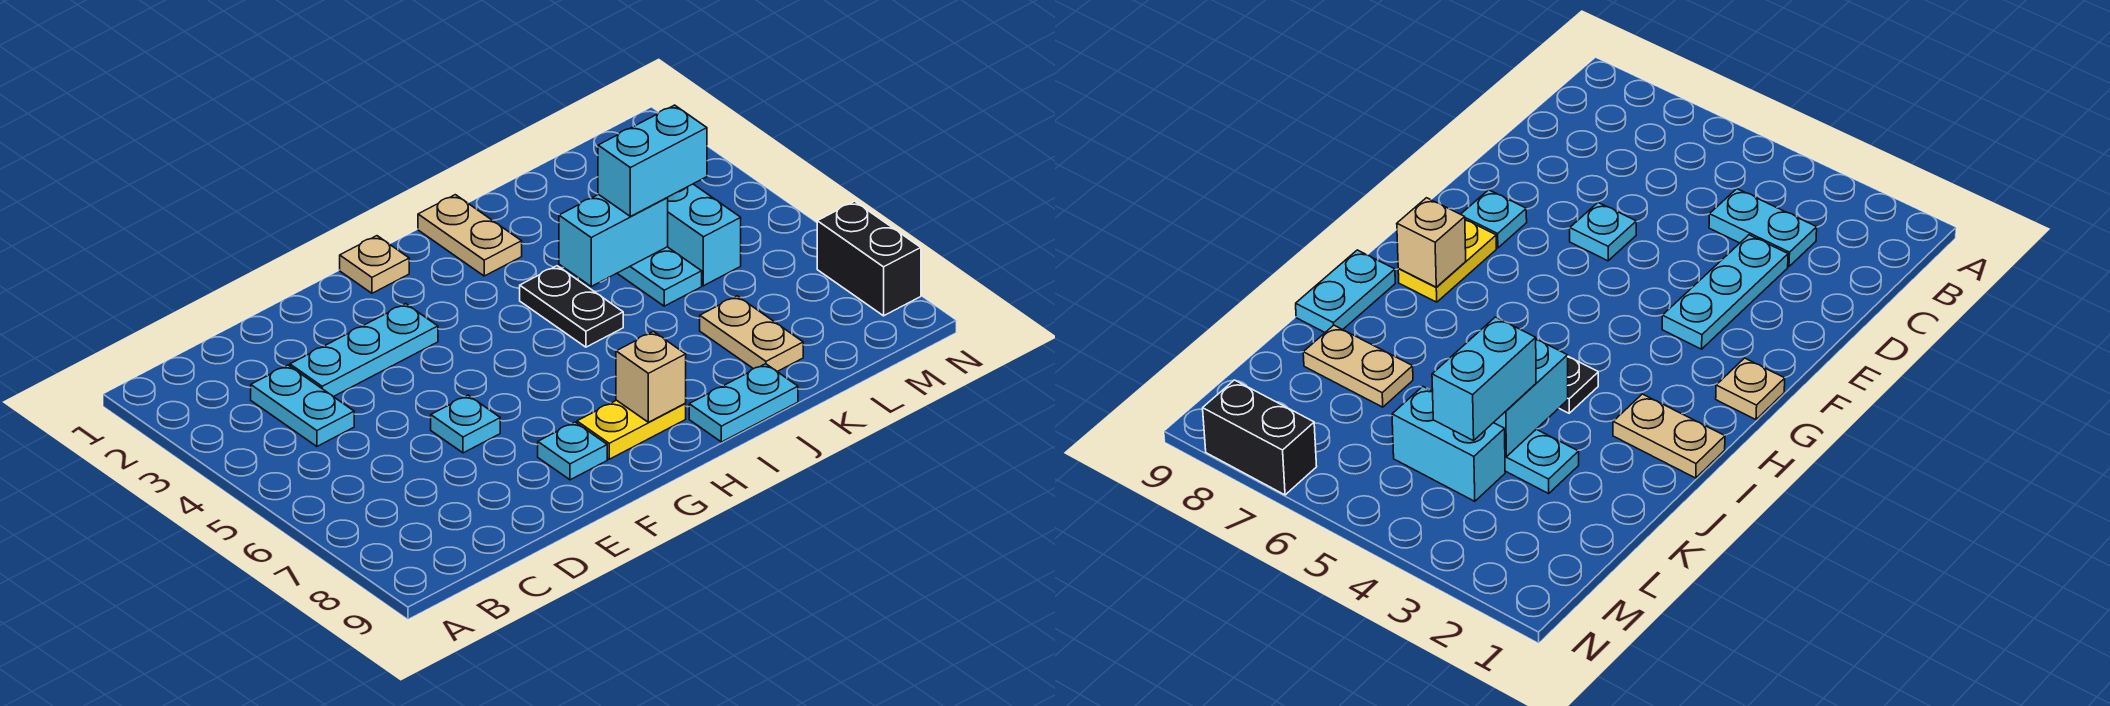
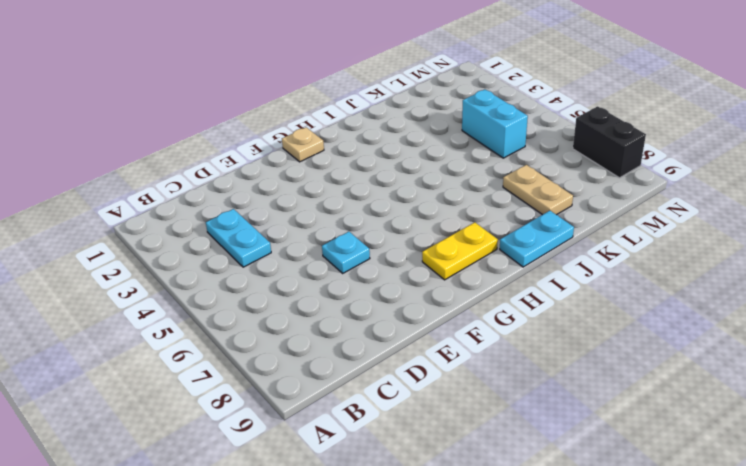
none -> cyan 1x3 plate [290,304,438,397]
none -> cyan 1x1 plate [538,422,607,480]
none -> tan 1x2 plate [418,195,522,276]

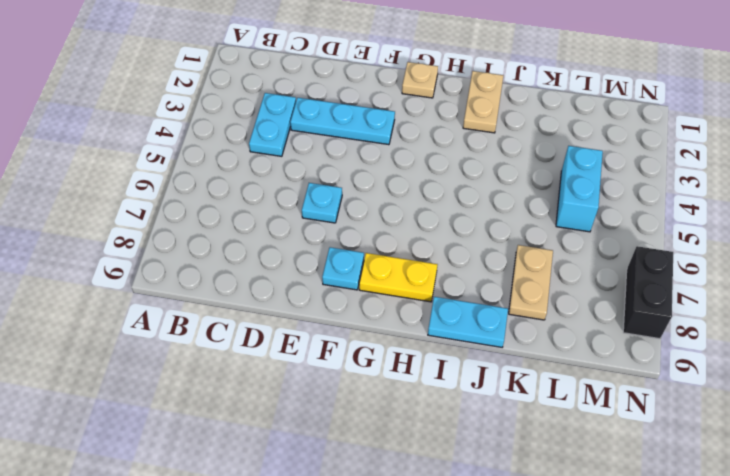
none -> black 1x2 plate [520,266,623,347]
none -> cyan 1x3 plate [617,247,702,306]
none -> tan 1x1 brick [616,332,686,422]

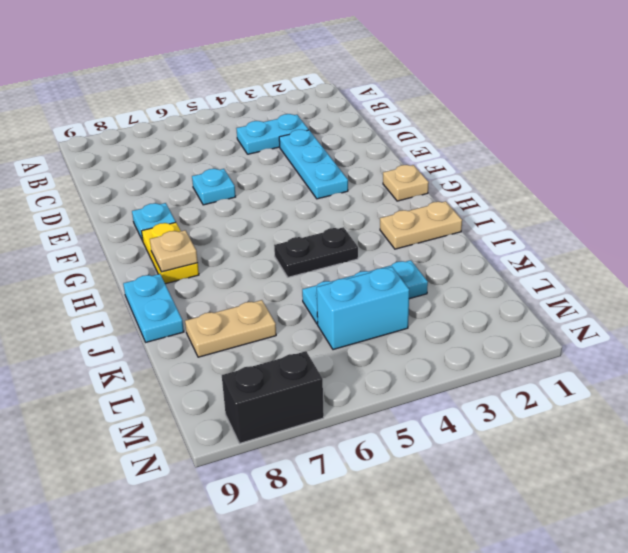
tan 1x1 plate [150,230,198,272] -> tan 1x1 brick [616,332,686,422]
none -> cyan 1x2 brick [559,194,668,286]
none -> cyan 1x2 brick [598,105,707,216]

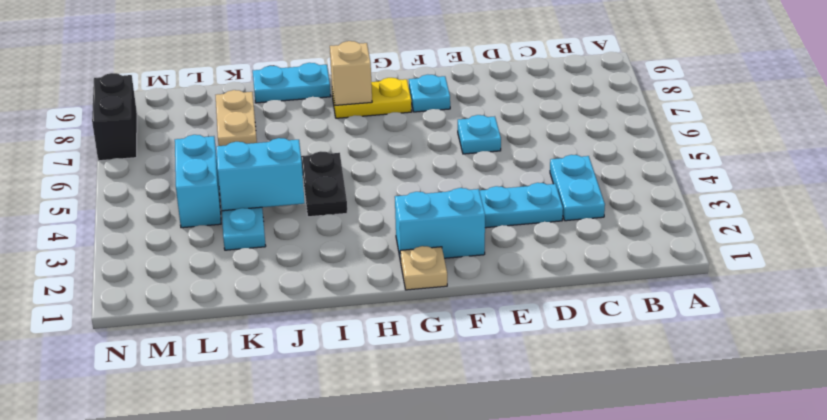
cyan 1x2 brick [395,188,485,262] -> cyan 1x2 brick moved to [598,105,707,216]
none -> tan 1x2 plate [418,195,522,276]

